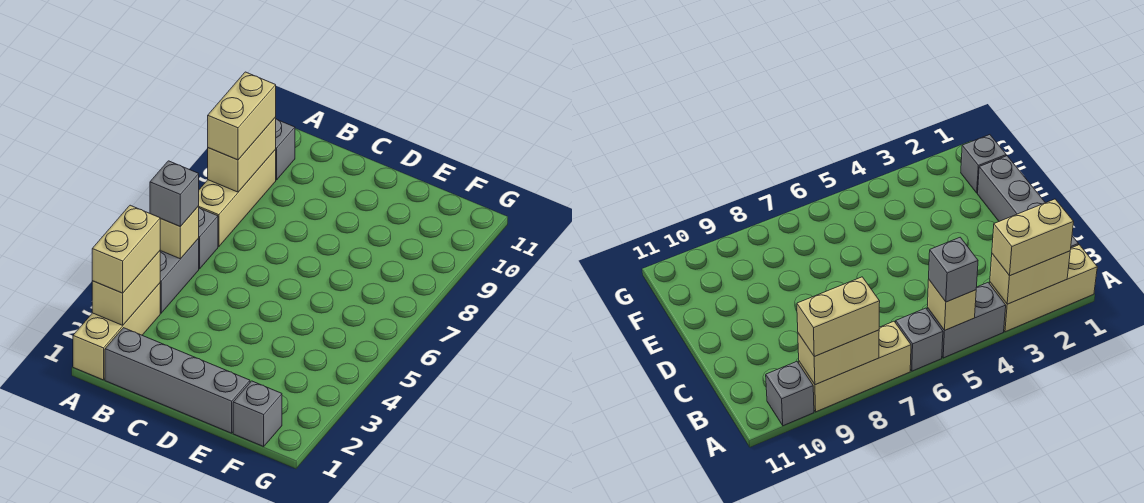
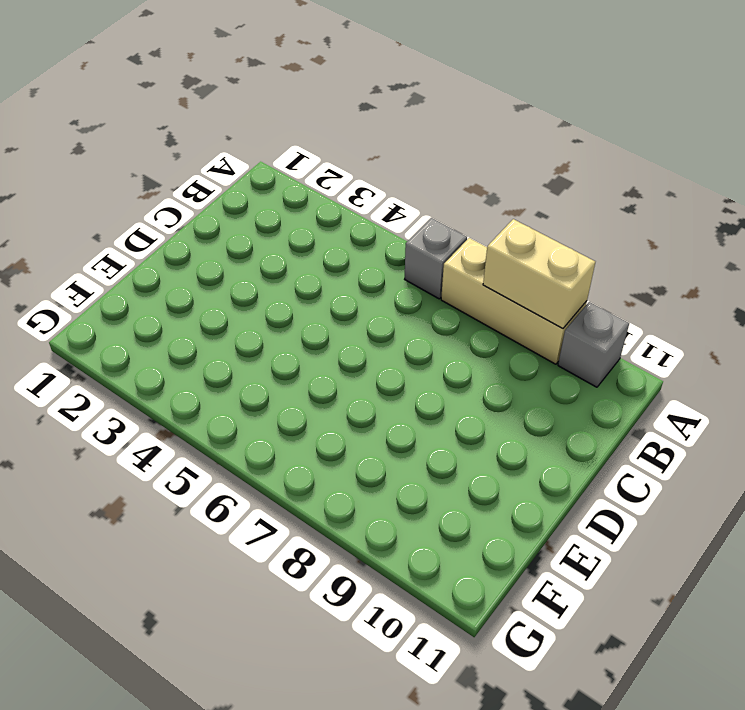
none -> tan 1x3 brick [73,283,160,380]
none -> grey 1x2 brick [160,238,199,313]
none -> grey 1x4 brick [105,328,250,433]

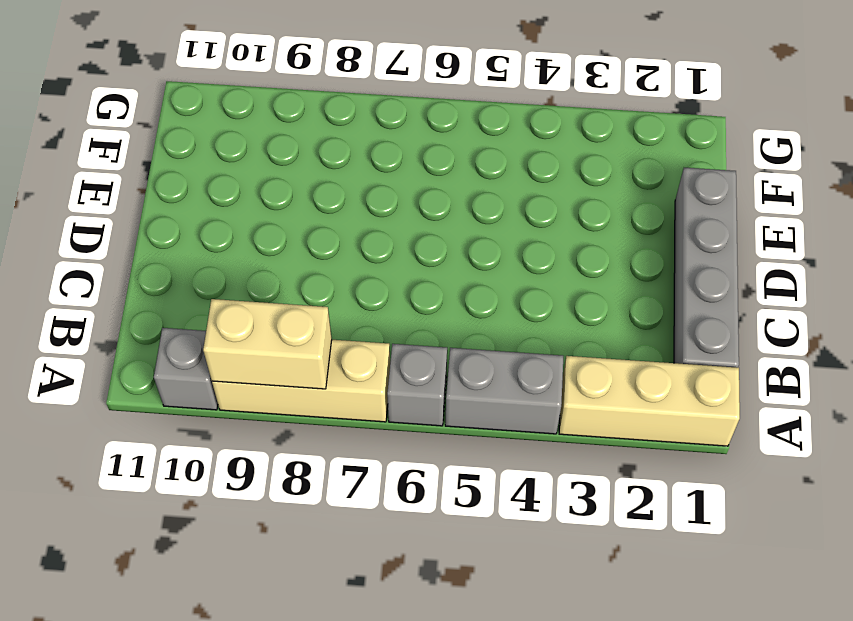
none -> grey 1x1 brick [233,381,282,446]
none -> tan 1x2 brick [92,251,160,325]
none -> tan 1x1 brick [160,206,199,259]

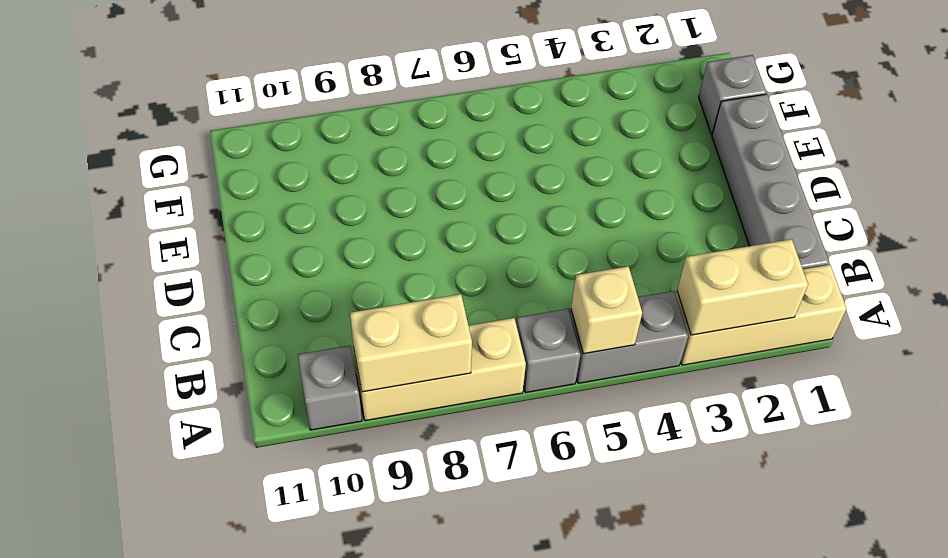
none -> tan 1x2 brick [92,205,161,293]
none -> grey 1x1 brick [150,161,199,227]
none -> tan 1x2 brick [208,72,276,160]

